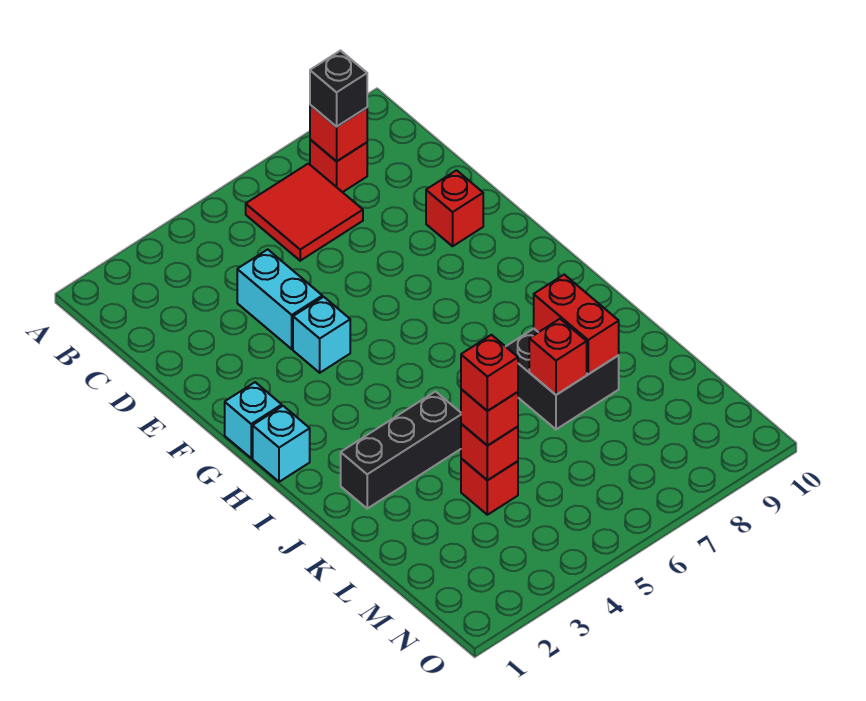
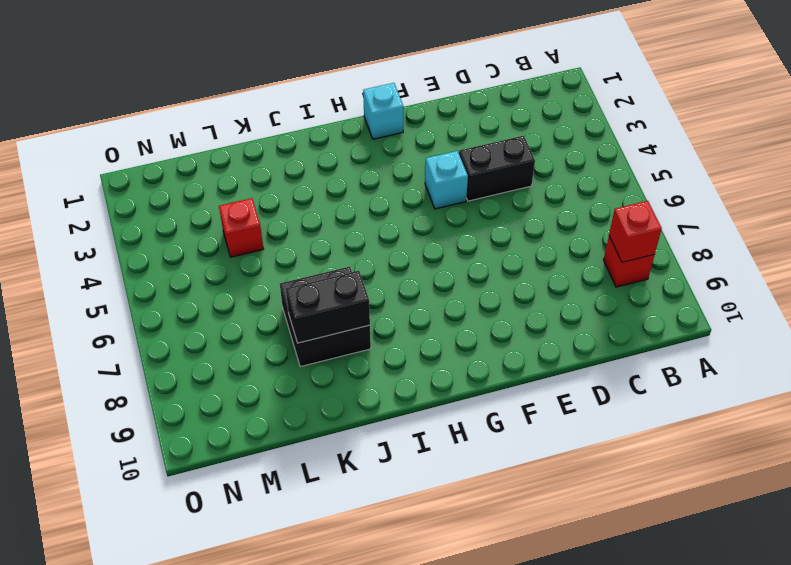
black 1x2 brick [459,136,535,201] -> cyan 1x2 brick [237,250,322,349]
black 1x2 brick [286,271,370,343] -> red 1x2 brick [534,275,619,374]
none -> red 2x2 tile [246,164,363,261]
none -> red 1x1 brick [426,170,483,246]
none -> cyan 1x1 brick [253,406,310,482]

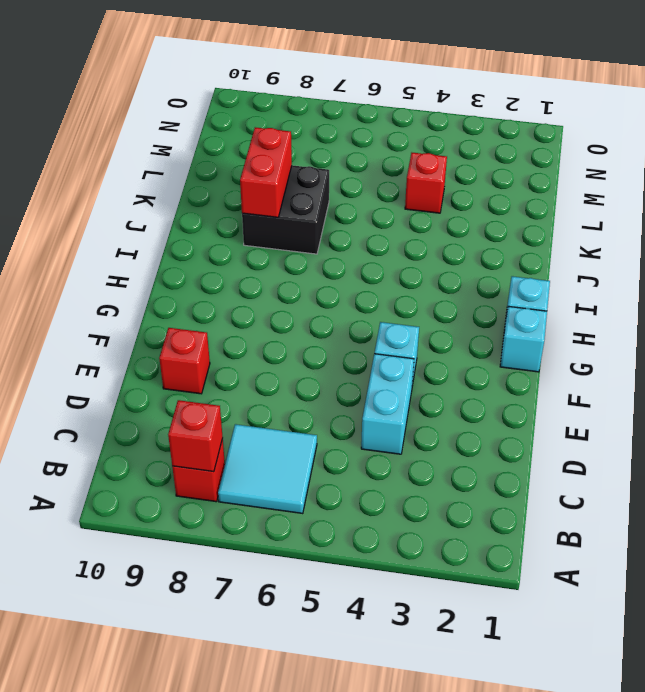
cyan 2x2 tile [218,424,317,514] -> red 2x2 tile [246,164,363,261]
none -> black 1x3 brick [341,392,461,508]
none -> red 1x1 brick [529,319,587,395]
none -> red 1x1 brick [461,424,518,480]

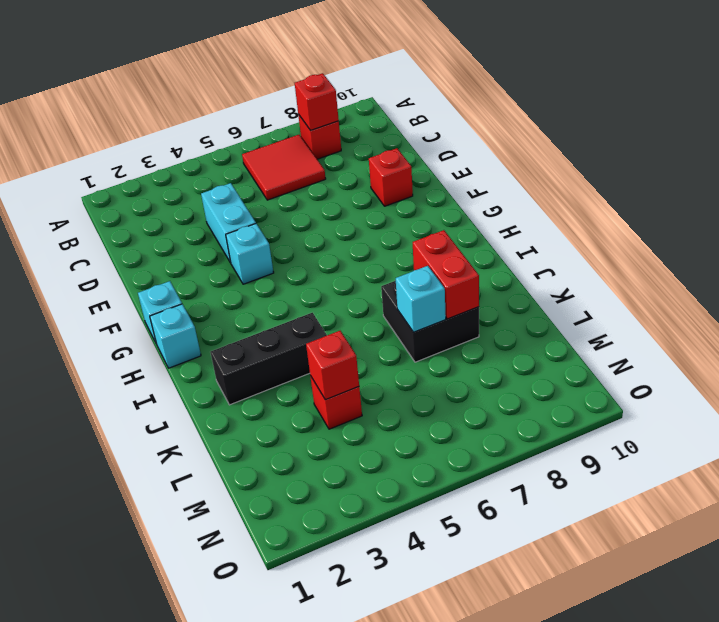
cyan 1x1 brick [396,266,446,332] -> red 1x1 brick [529,319,587,395]
none -> black 1x1 brick [310,51,367,127]
none -> red 1x1 brick [461,389,518,445]
none -> red 1x1 brick [461,335,518,411]

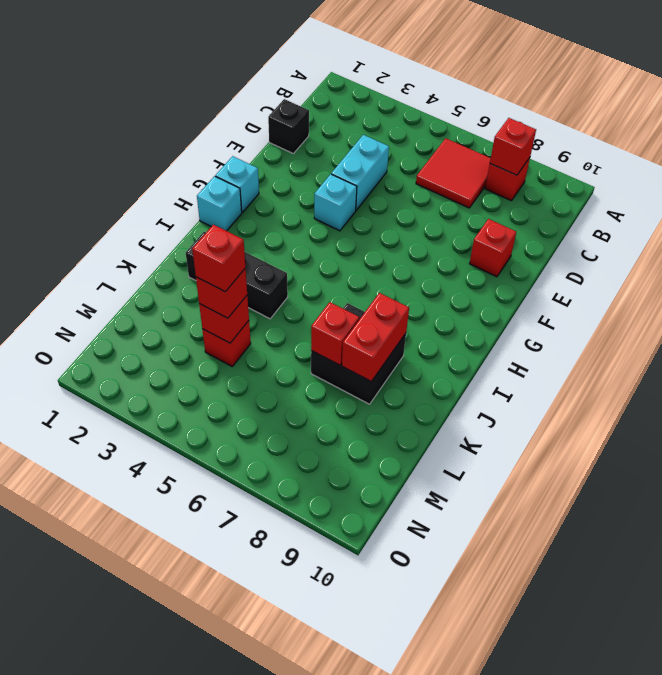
black 1x1 brick [268,99,309,153] -> black 1x1 brick moved to [310,51,367,127]

